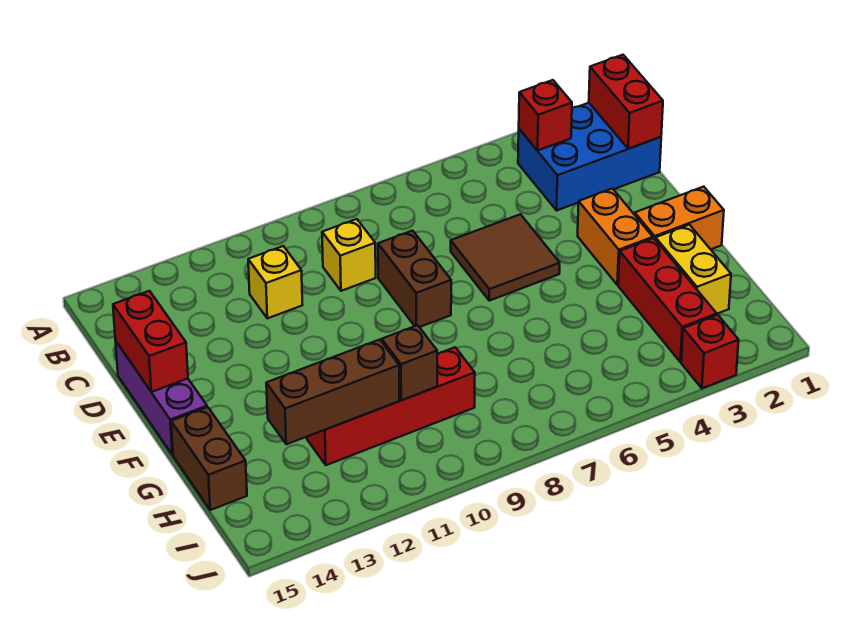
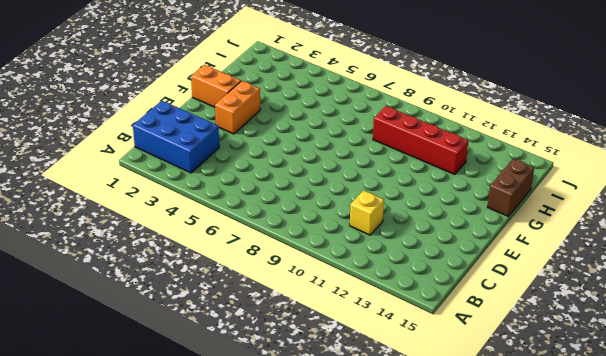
none -> yellow 1x1 brick [322,219,376,291]
none -> brown 2x2 tile [451,214,560,301]
none -> brown 1x2 brick [378,231,451,327]

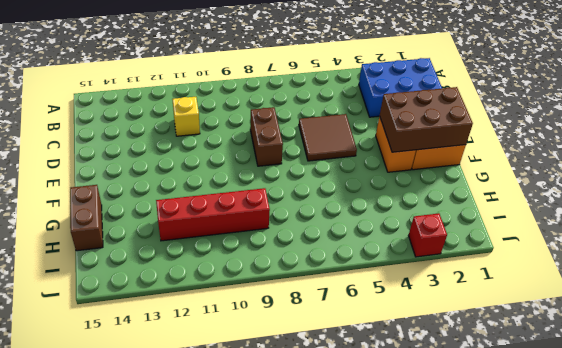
brown 2x3 brick [380,87,473,152] -> none
none -> yellow 1x1 brick [322,219,376,291]
none -> purple 1x3 brick [116,342,207,455]
none -> yellow 1x2 brick [656,225,731,314]

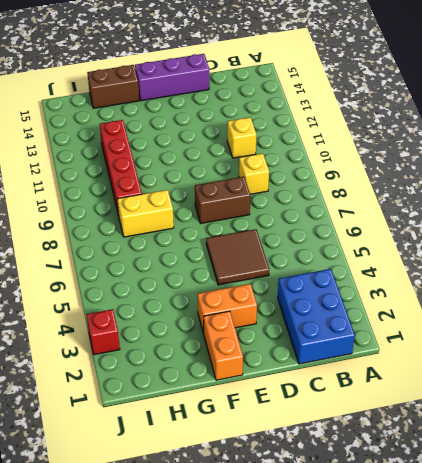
yellow 1x2 brick [117,190,174,237] -> yellow 1x2 brick moved to [656,225,731,314]
none -> red 1x3 brick [618,238,717,362]
none -> red 1x2 brick [589,55,663,149]
none -> red 1x1 brick [519,80,572,151]

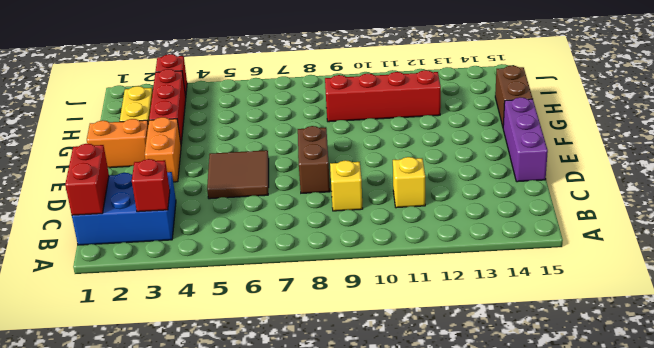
none -> red 1x2 brick [113,291,188,392]
none -> brown 1x1 brick [382,325,437,400]
none -> brown 1x3 brick [266,340,399,444]

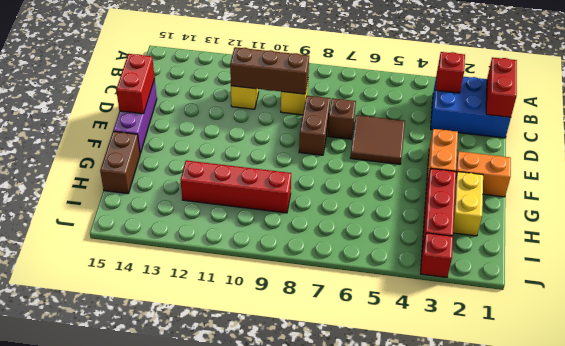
brown 1x3 brick [230,47,309,94] -> brown 1x3 brick moved to [266,340,399,444]
brown 1x1 brick [328,98,356,139] -> brown 1x1 brick moved to [382,325,437,400]

